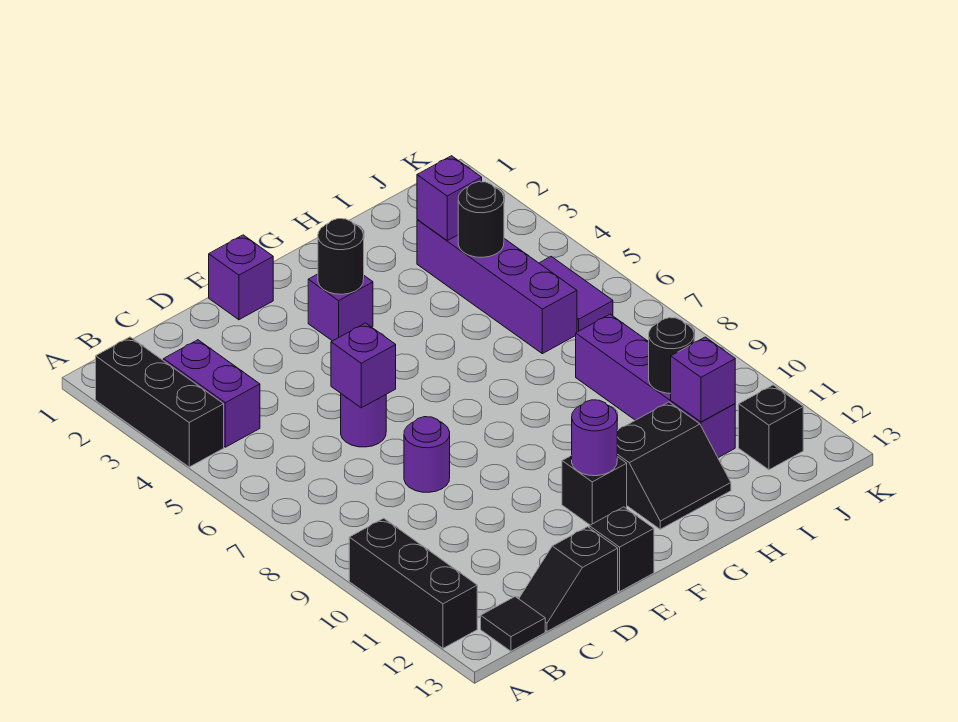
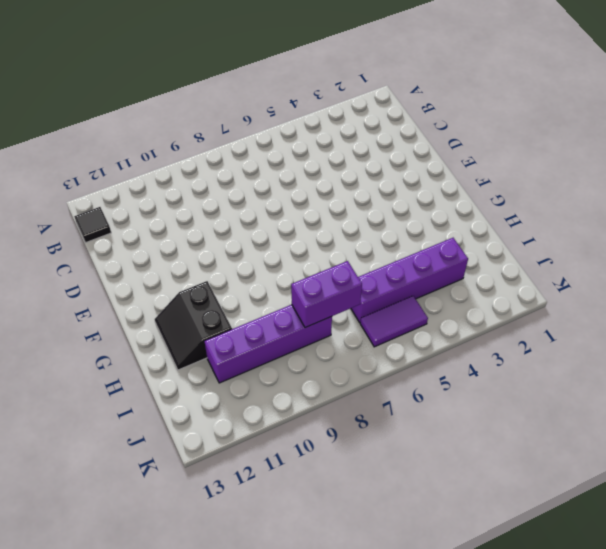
purple 1x2 brick [291,261,362,328] -> purple 1x2 brick moved to [163,340,260,447]
none -> black 1x3 brick [96,337,224,467]
none -> black 1x3 brick [349,518,477,648]
none -> black 1x2 slope [519,527,618,631]

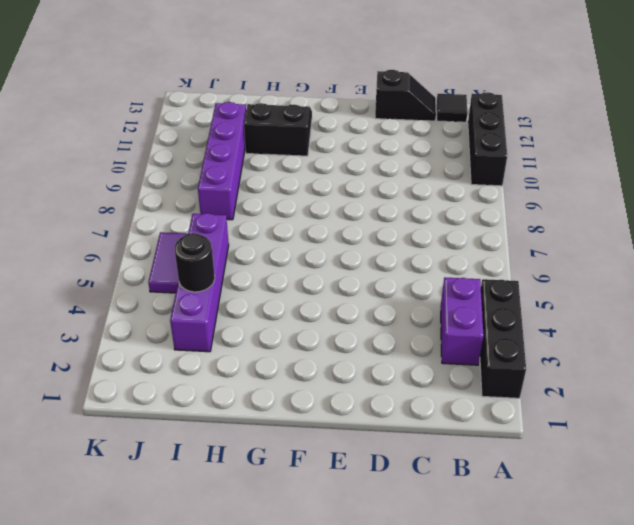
none -> purple 1x1 round brick [341,394,386,447]
none -> purple 1x1 round brick [404,417,450,492]
none -> purple 1x1 brick [209,235,273,320]

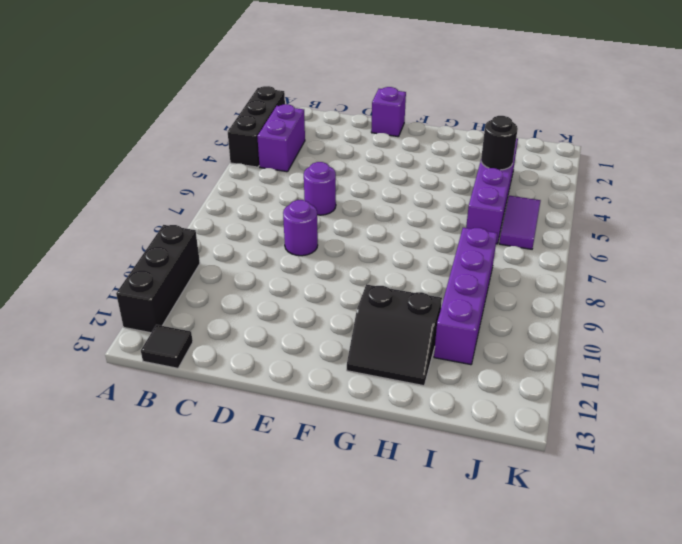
none -> black 1x2 slope [519,527,618,631]
none -> black 1x1 brick [589,507,654,592]
none -> purple 1x1 brick [308,274,373,341]

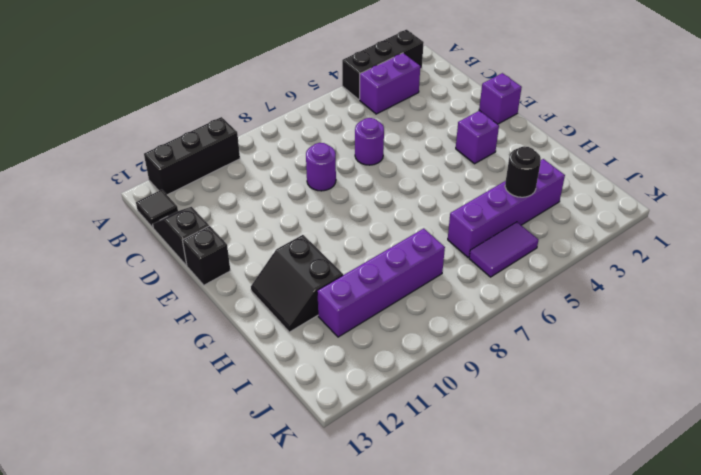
none -> black 1x1 brick [562,455,627,525]
none -> black 1x1 brick [739,385,803,470]
none -> purple 1x1 brick [331,323,396,408]

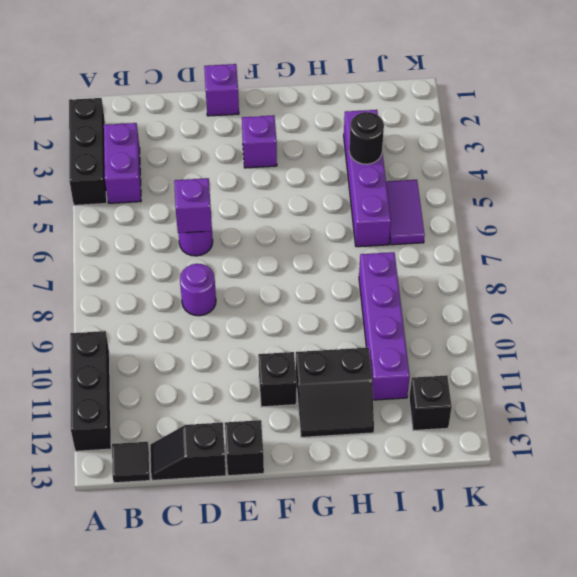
none -> black 1x1 round brick [318,219,364,294]
none -> purple 1x1 round brick [572,400,617,476]
none -> purple 1x1 brick [417,156,482,240]

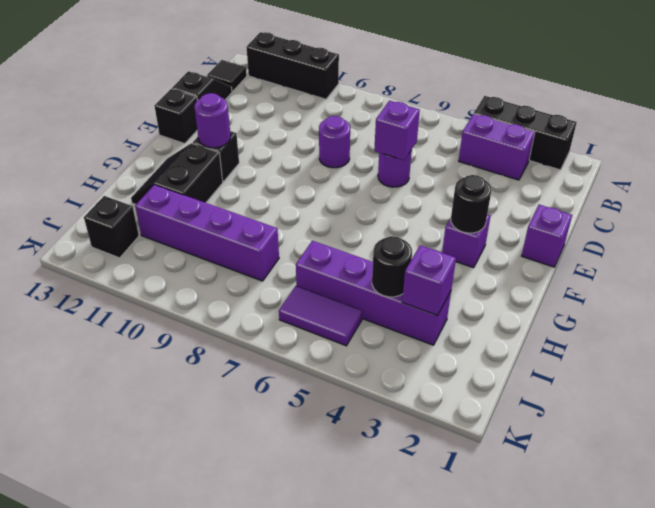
none -> black 1x1 round brick [649,318,694,393]
none -> purple 1x1 brick [671,337,735,422]

